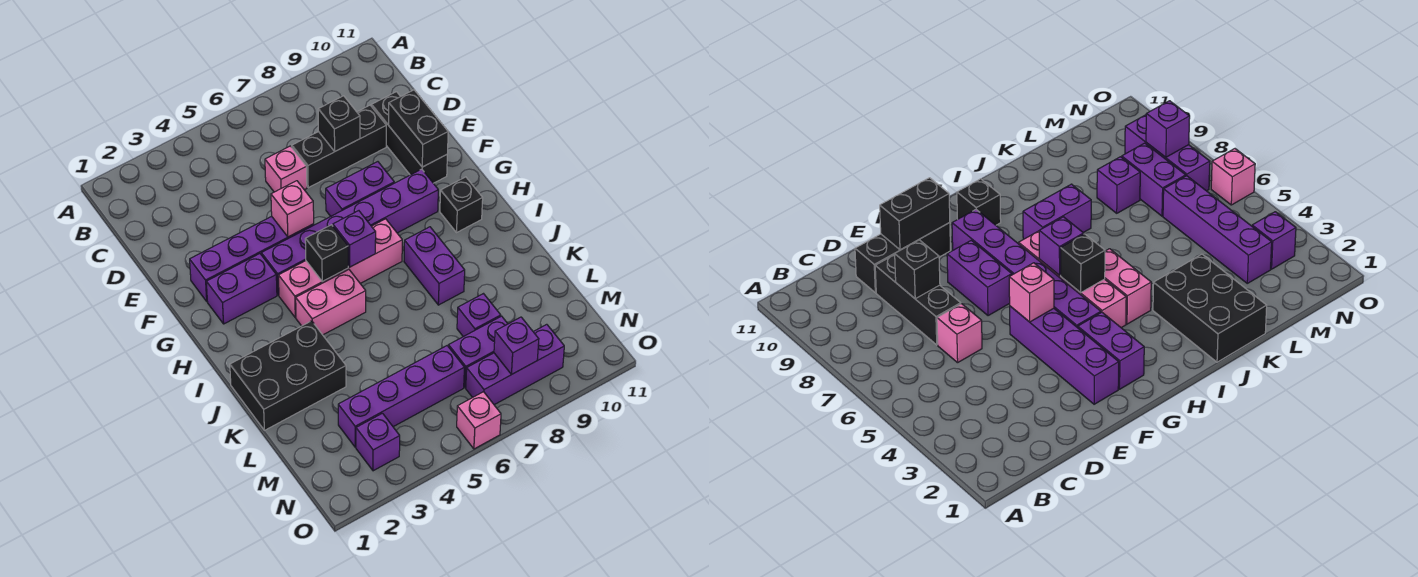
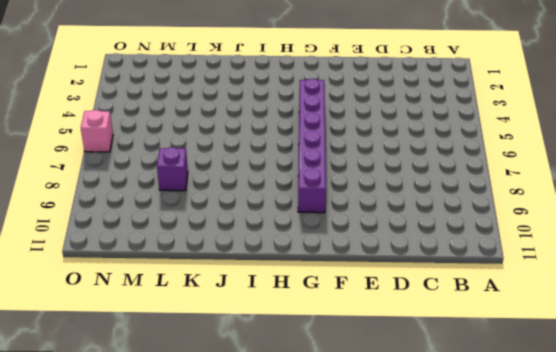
none -> pink 1x1 brick [265,146,307,192]
none -> black 1x3 brick [292,105,386,188]
none -> black 1x3 brick [371,92,447,183]

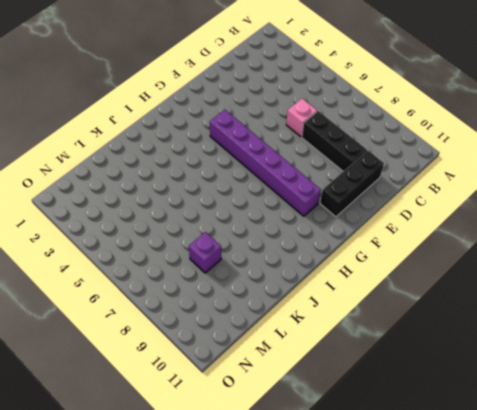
none -> purple 1x4 brick [190,216,314,301]
none -> purple 1x2 brick [326,162,394,216]
none -> purple 1x2 brick [206,254,277,324]

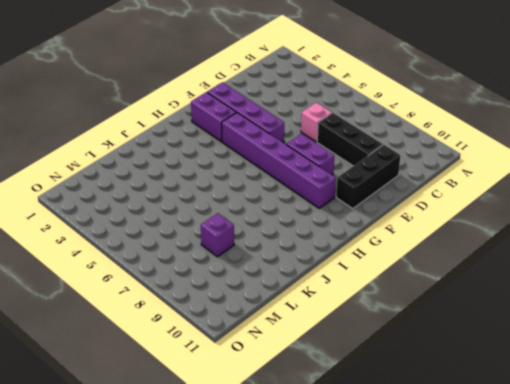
none -> pink 1x4 brick [278,219,402,318]
none -> black 1x1 brick [440,177,483,232]
none -> pink 1x2 brick [296,270,366,335]

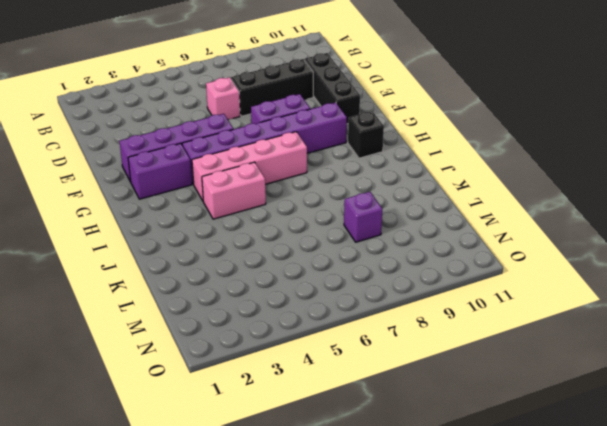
none -> purple 1x2 brick [404,227,465,305]
none -> black 2x3 brick [230,321,346,430]
none -> purple 1x4 brick [338,346,464,447]

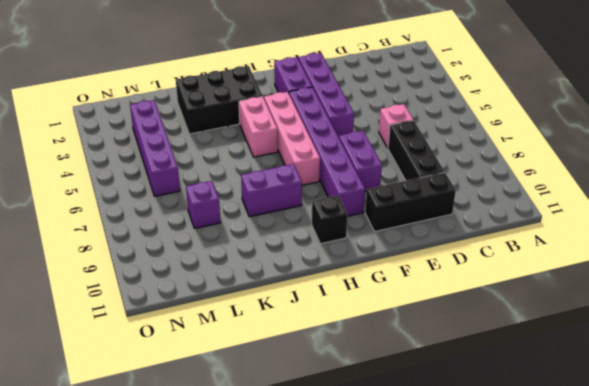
black 2x3 brick [176,66,263,134] -> black 2x3 brick turned to [230,321,346,430]
none -> purple 1x2 brick [448,316,508,388]
none -> purple 1x1 brick [356,413,400,471]
none -> purple 1x3 brick [466,324,564,405]

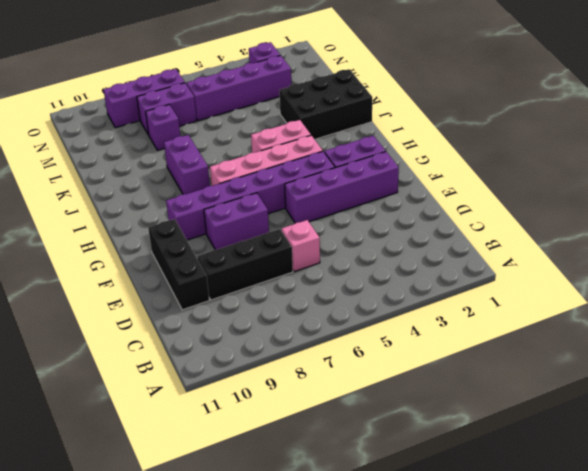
none -> black 1x1 brick [440,177,483,232]
none -> pink 1x1 brick [457,392,501,449]
none -> black 1x1 brick [318,96,360,151]

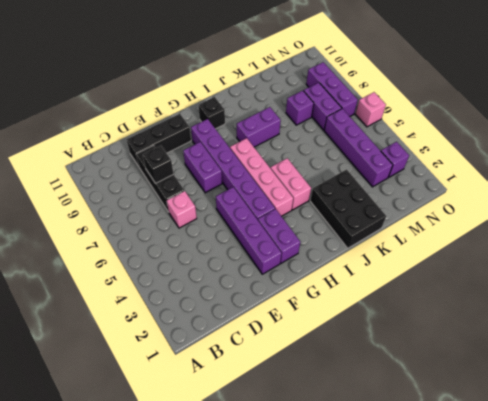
none -> black 1x2 brick [389,90,448,167]
none -> pink 1x1 brick [271,181,314,237]
none -> black 1x1 brick [305,225,348,282]

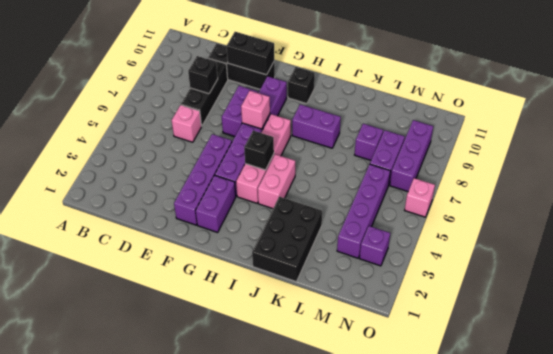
pink 1x1 brick [241,91,270,129] -> pink 1x1 brick moved to [271,181,314,237]
none -> purple 1x1 brick [333,211,376,267]
none -> purple 1x1 brick [494,317,539,375]

